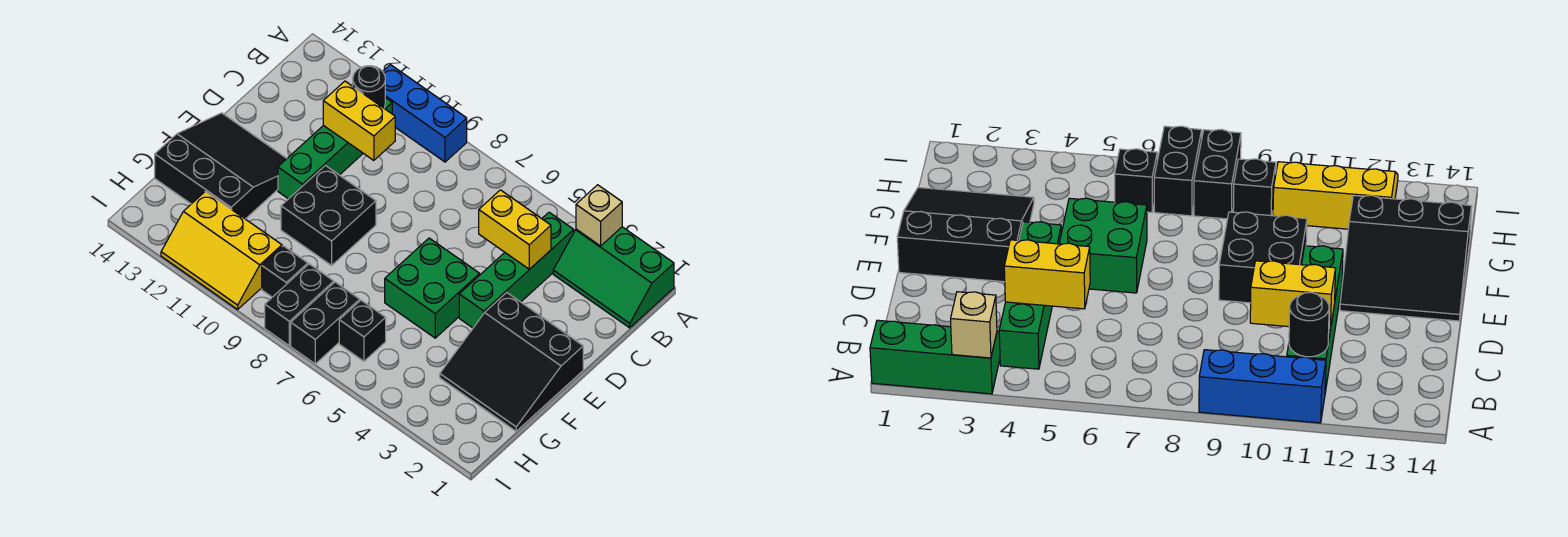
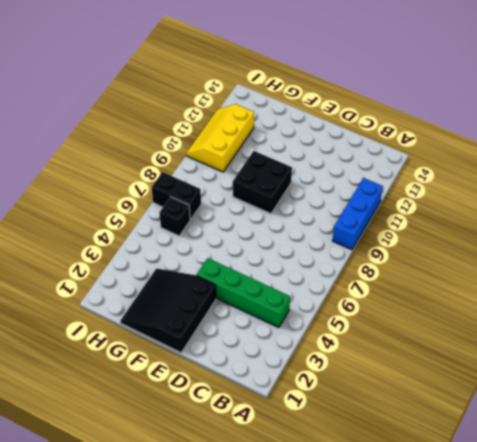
none -> green 2x3 slope [553,227,674,328]
none -> green 1x4 brick [278,98,392,199]
none -> green 2x2 brick [385,238,480,338]

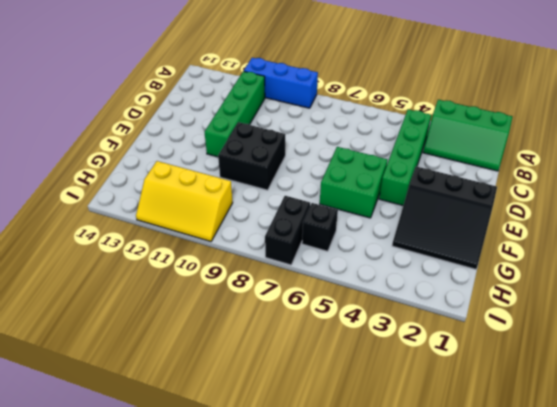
none -> black 3x3 slope [155,113,287,219]
none -> black 1x2 brick [265,264,334,346]
none -> black 1x1 brick [262,246,308,297]

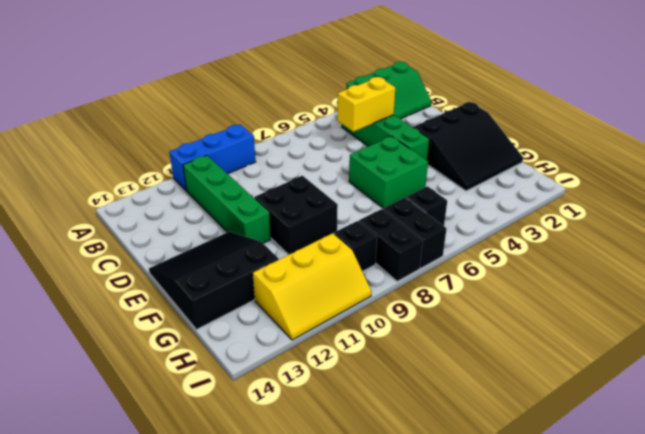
none -> tan 1x1 brick [576,185,622,246]
none -> black 1x1 round brick [353,66,385,108]
none -> yellow 1x2 brick [323,81,395,160]

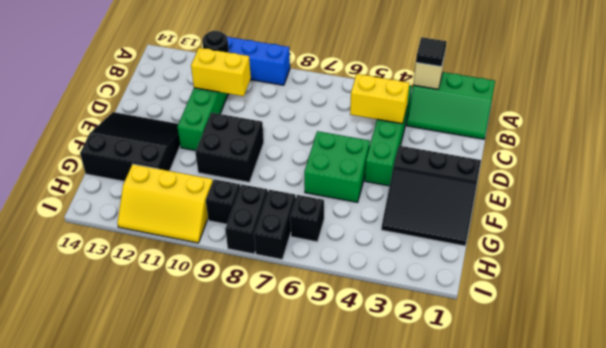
black 1x1 tile [416,37,446,67] -> none

